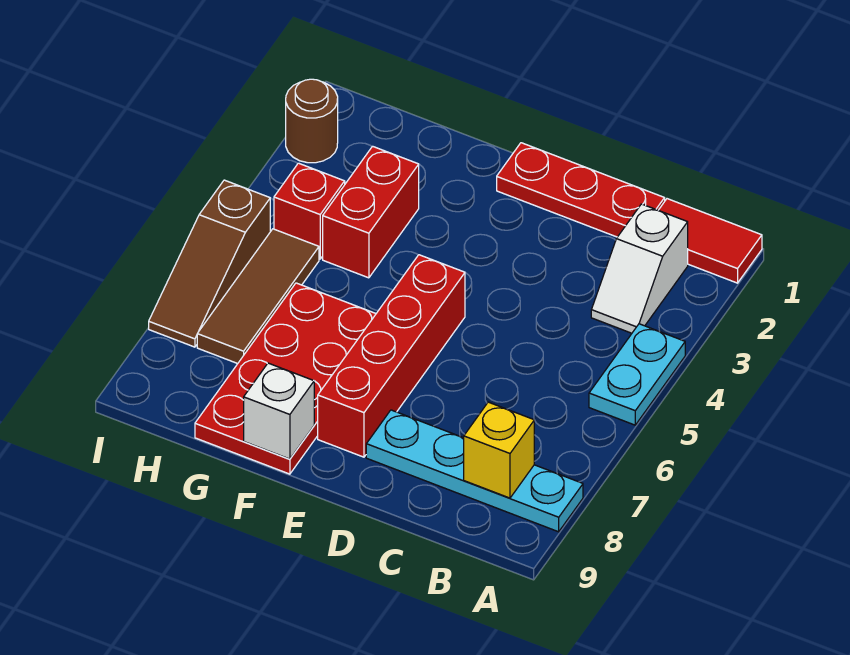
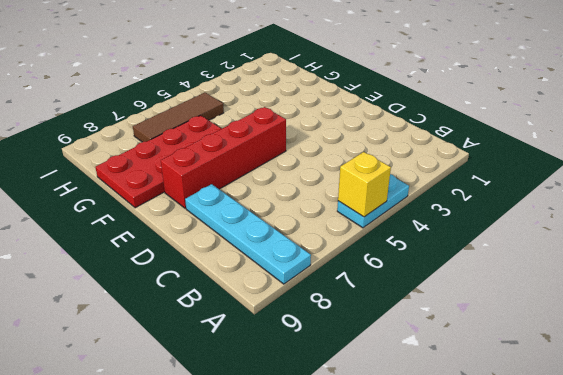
yellow 1x1 brick [338,152,391,217] -> yellow 1x1 brick moved to [464,402,534,498]
none -> red 1x2 tile [658,199,762,283]
none -> white 1x2 slope [591,204,688,333]
none -> red 1x3 plate [497,143,665,237]

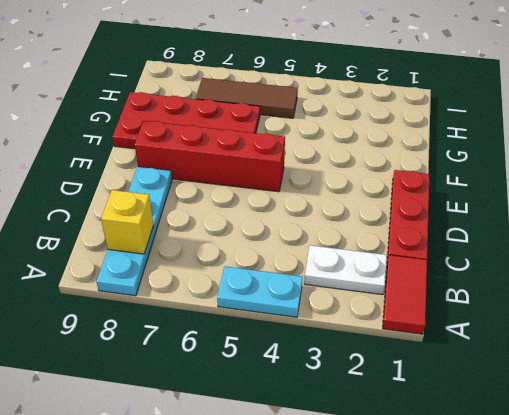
white 1x2 plate [304,245,387,295] -> white 1x2 slope [591,204,688,333]
none -> red 1x2 brick [323,146,419,278]
none -> red 1x1 brick [274,163,345,259]
none -> brown 1x1 round brick [286,79,338,163]

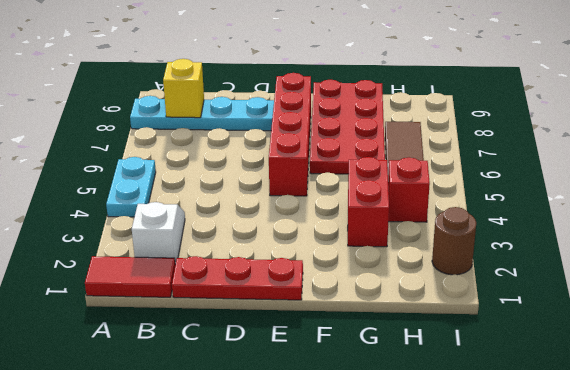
none -> brown 1x3 slope [149,180,270,347]
none -> white 1x1 brick [244,363,314,459]

